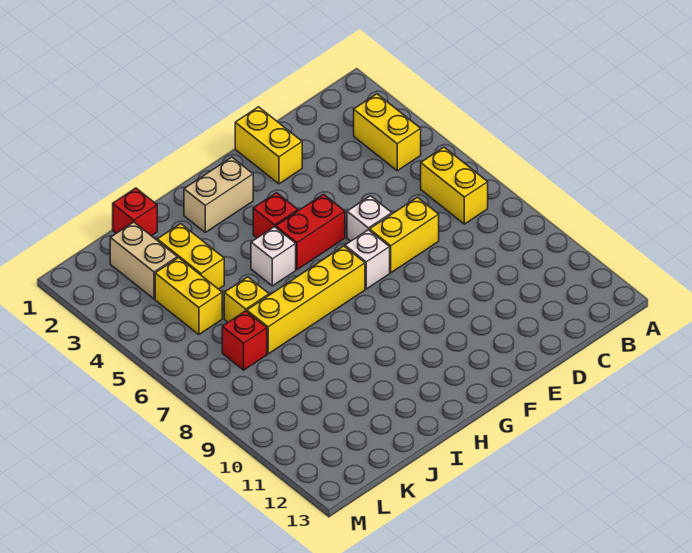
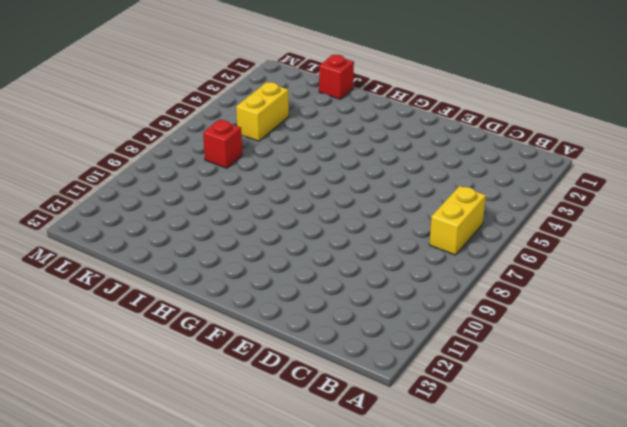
none -> yellow 1x2 brick [354,94,421,171]
none -> yellow 1x2 brick [370,197,439,273]
none -> yellow 1x2 brick [235,107,302,184]

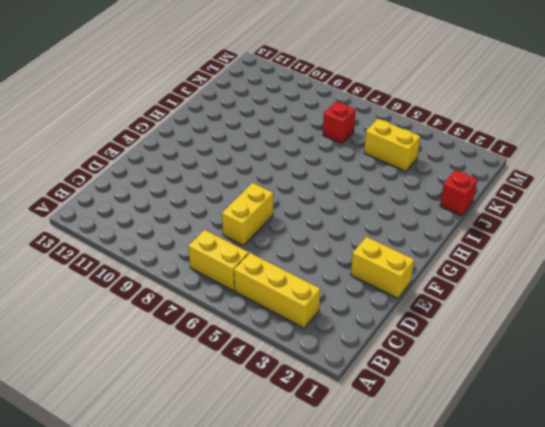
yellow 1x3 brick [234,253,320,328] -> yellow 1x2 brick [354,94,421,171]
none -> white 1x1 brick [347,196,392,241]
none -> red 1x2 brick [276,194,345,270]
none -> white 1x1 brick [345,230,390,289]

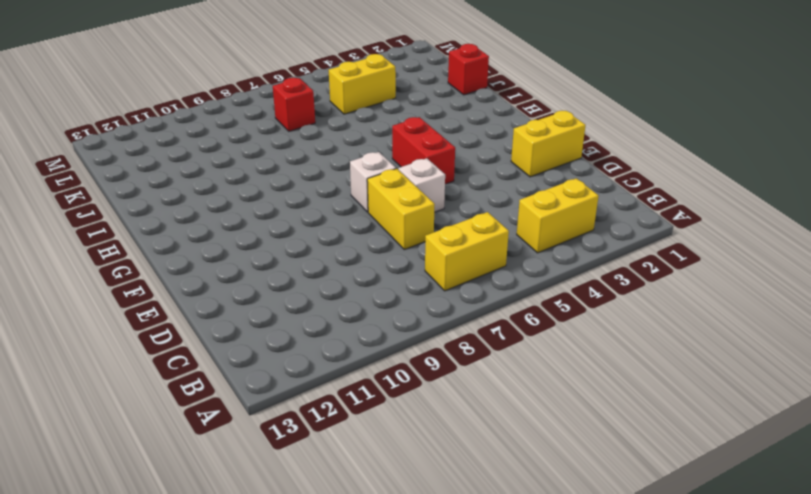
none -> tan 1x2 brick [184,157,253,232]
none -> red 1x1 brick [253,193,298,238]
none -> yellow 1x4 brick [247,246,365,354]

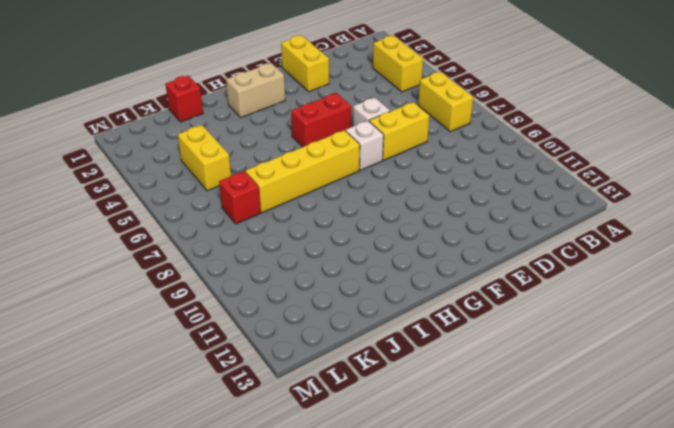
none -> red 1x1 brick [253,193,298,238]
none -> white 1x1 brick [251,227,296,286]
none -> yellow 1x2 brick [157,224,224,289]

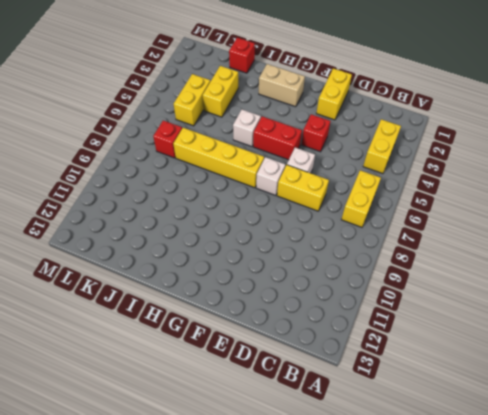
red 1x1 brick [301,114,330,152] -> red 1x1 brick moved to [253,193,298,238]
none -> yellow 1x1 brick [224,277,269,322]
none -> tan 1x2 brick [110,222,177,299]

